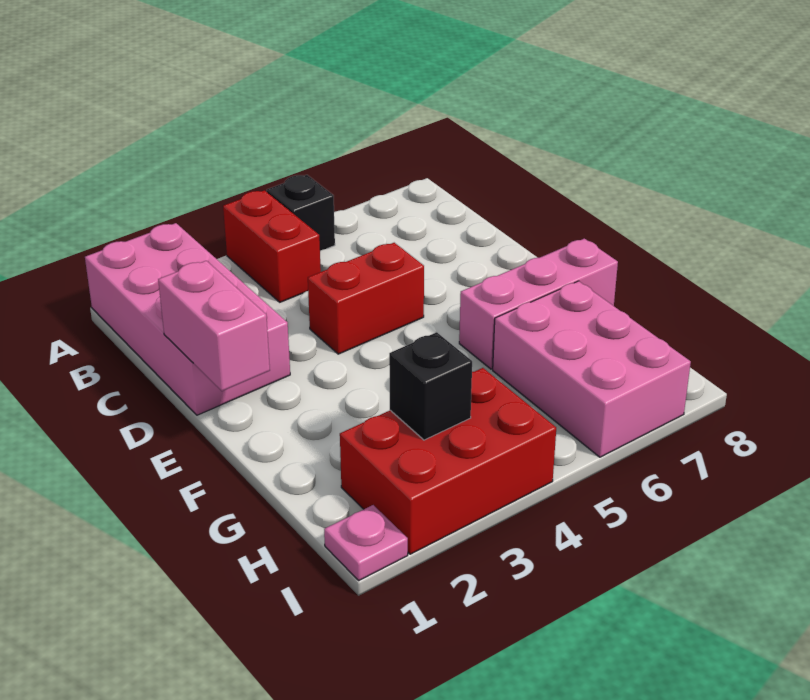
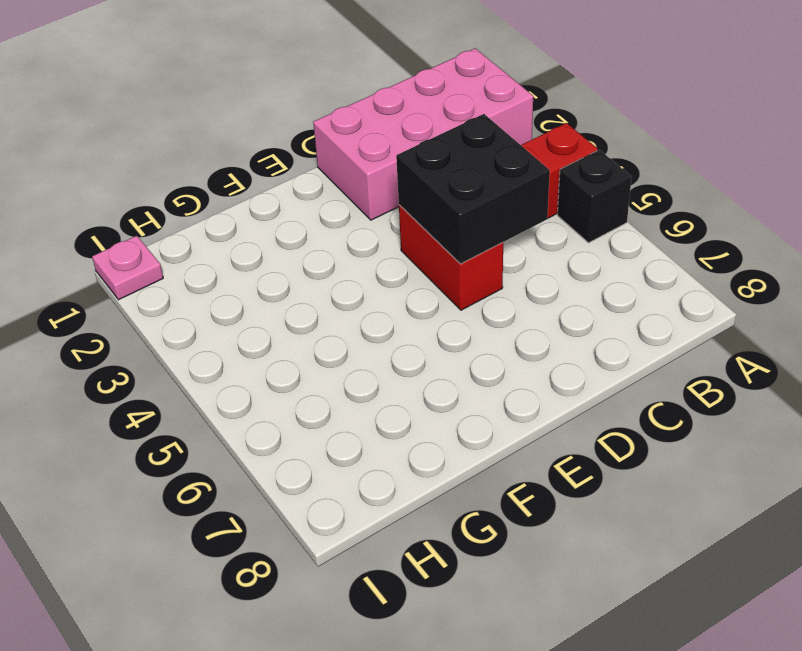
black 2x2 brick [396,114,550,264] -> none
none -> pink 1x3 brick [459,239,618,369]
none -> pink 2x3 brick [493,281,691,457]

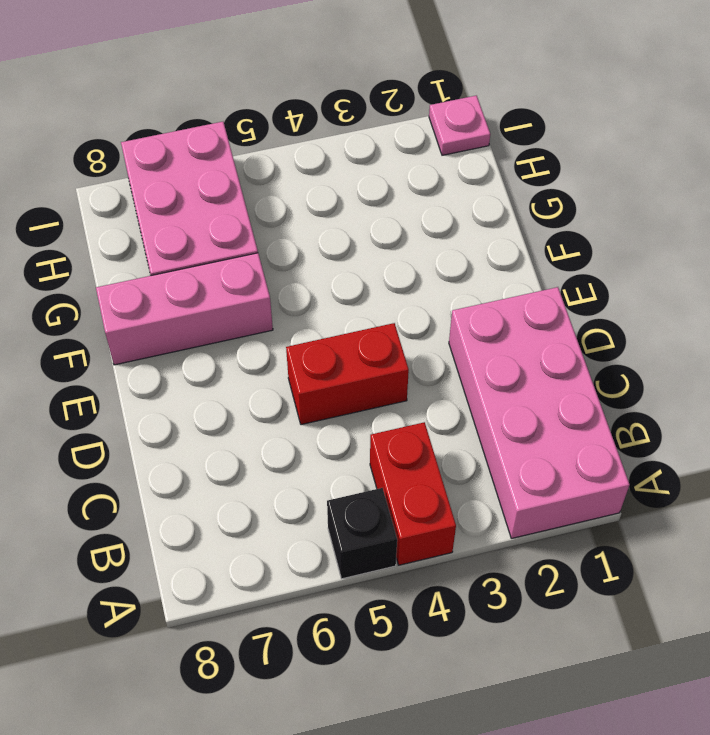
none -> red 2x3 brick [340,368,556,554]
none -> pink 1x2 brick [158,261,270,391]

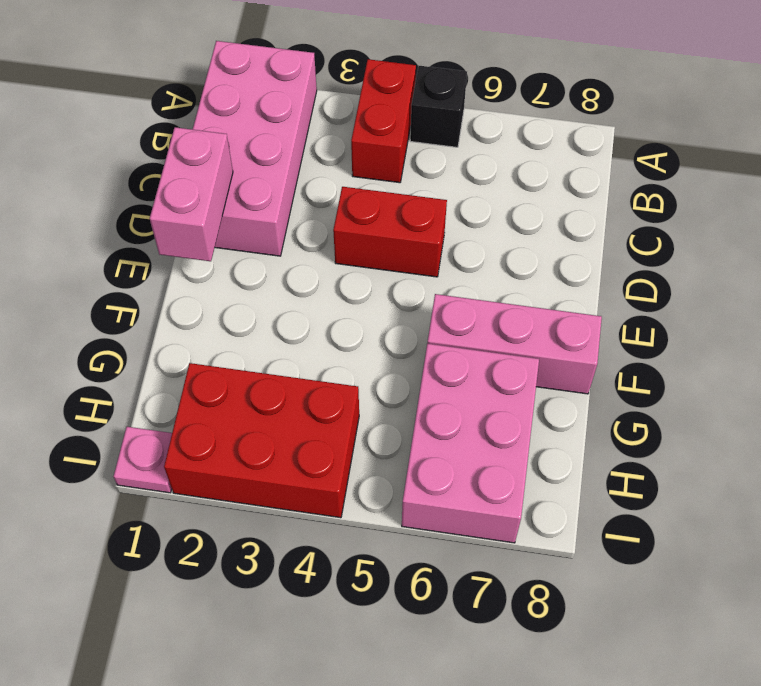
none -> black 1x1 brick [389,332,472,440]

